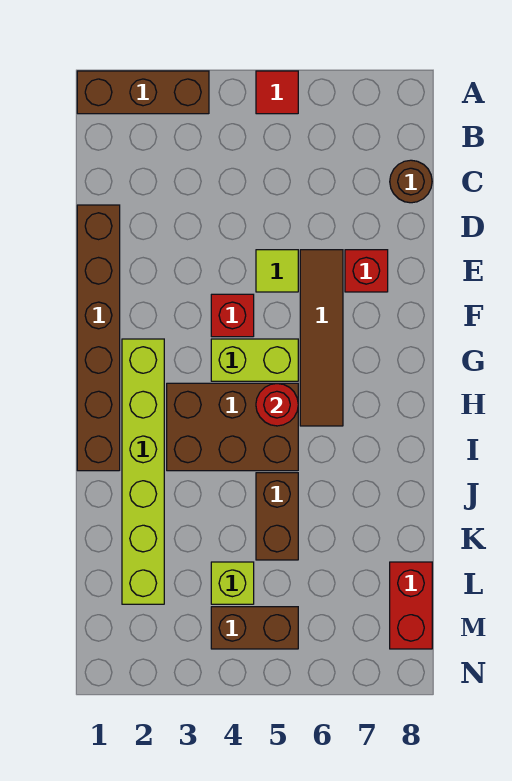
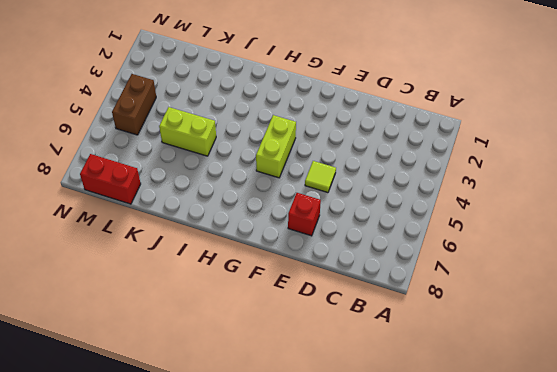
lime 1x2 brick [159,107,216,156] -> brown 1x2 brick [256,473,298,560]
none -> brown 1x3 brick [77,71,209,114]
none -> red 1x1 tile [256,71,298,114]
none -> brown 1x1 round brick [390,160,432,203]

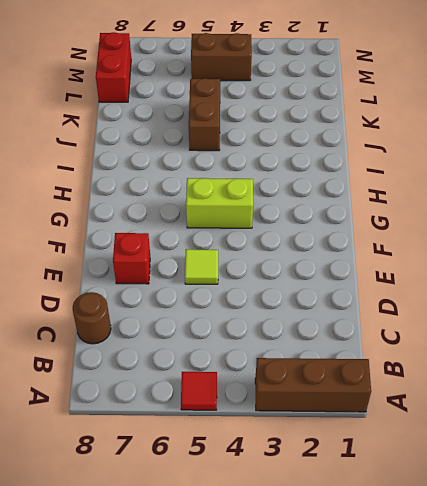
none -> brown 1x6 brick [77,205,120,471]
none -> brown 1x4 tile [300,250,343,426]
none -> red 1x1 brick [211,294,254,337]

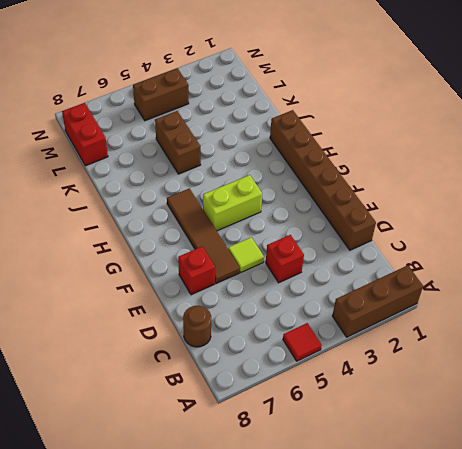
red 1x1 brick [266,235,304,283] -> red 1x1 brick moved to [211,294,254,337]
none -> lime 1x6 brick [122,339,164,604]
none -> brown 2x3 brick [167,383,298,471]
none -> lime 1x1 brick [211,562,254,604]

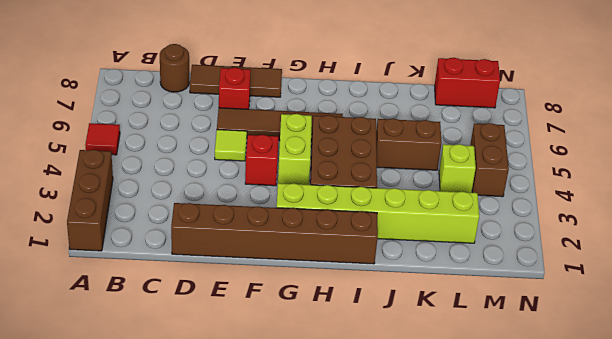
brown 1x3 tile [190,65,282,97] -> none
none -> red 1x1 round brick [256,383,298,426]

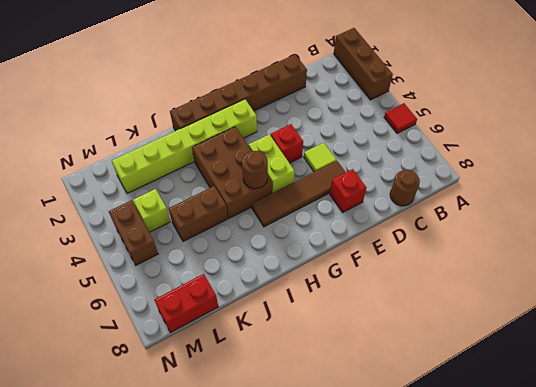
brown 1x1 round brick [242,151,268,189] -> red 1x1 round brick [256,383,298,426]

